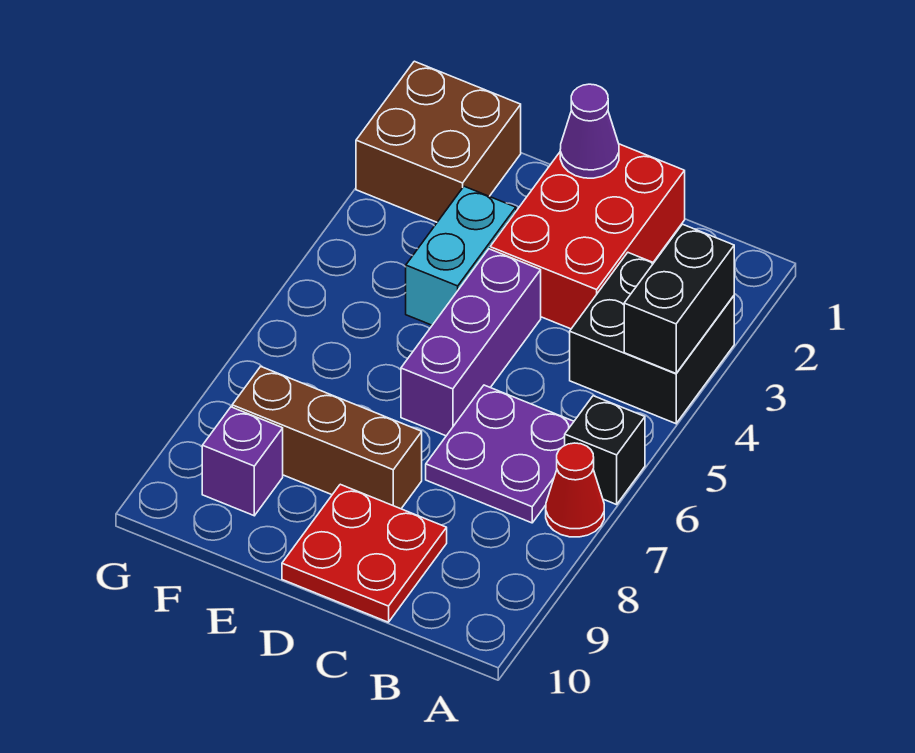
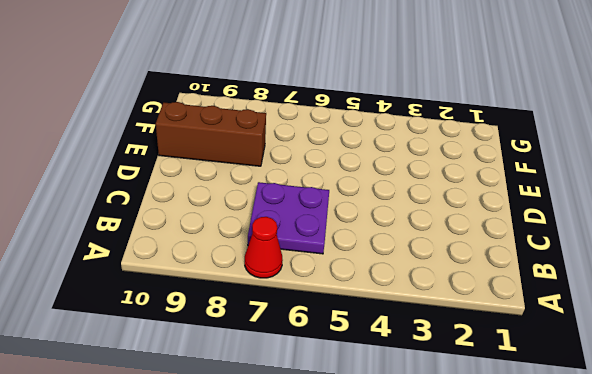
brown 1x3 brick [156,102,266,166] -> brown 1x3 brick turned to [232,367,422,509]
none -> black 2x2 brick [570,253,734,424]
none -> black 1x1 brick [565,396,645,505]
none -> red 2x3 brick [490,144,685,329]

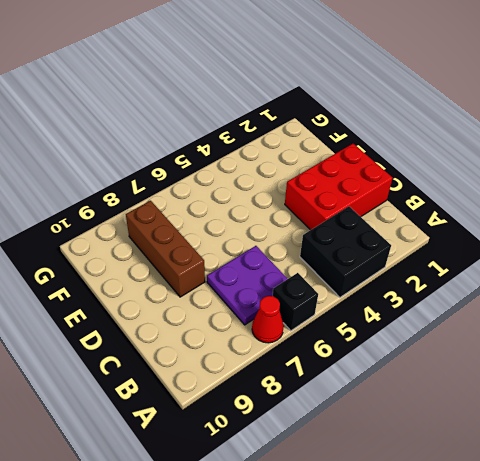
none -> red 2x2 plate [282,484,447,622]
none -> purple 1x3 brick [401,249,541,436]
none -> cyan 1x2 brick [406,186,516,325]

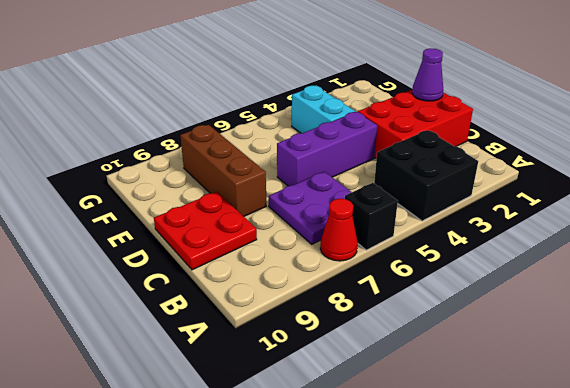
cyan 1x2 brick [292,86,355,133] -> cyan 1x2 brick turned to [406,186,516,325]
none -> brown 2x2 brick [356,61,521,222]
none -> purple 1x1 brick [202,407,283,516]
none -> black 1x2 brick [624,224,734,373]

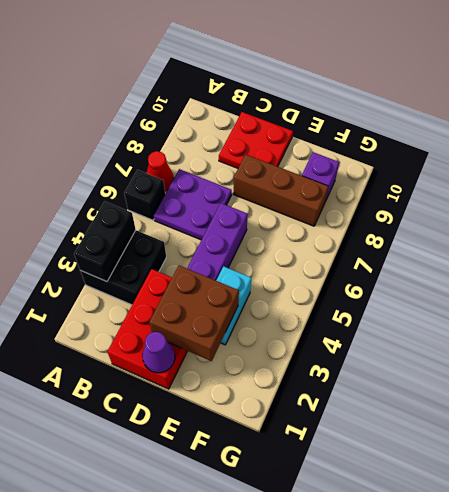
brown 2x2 brick [149,265,239,361] -> brown 2x2 brick moved to [356,61,521,222]

